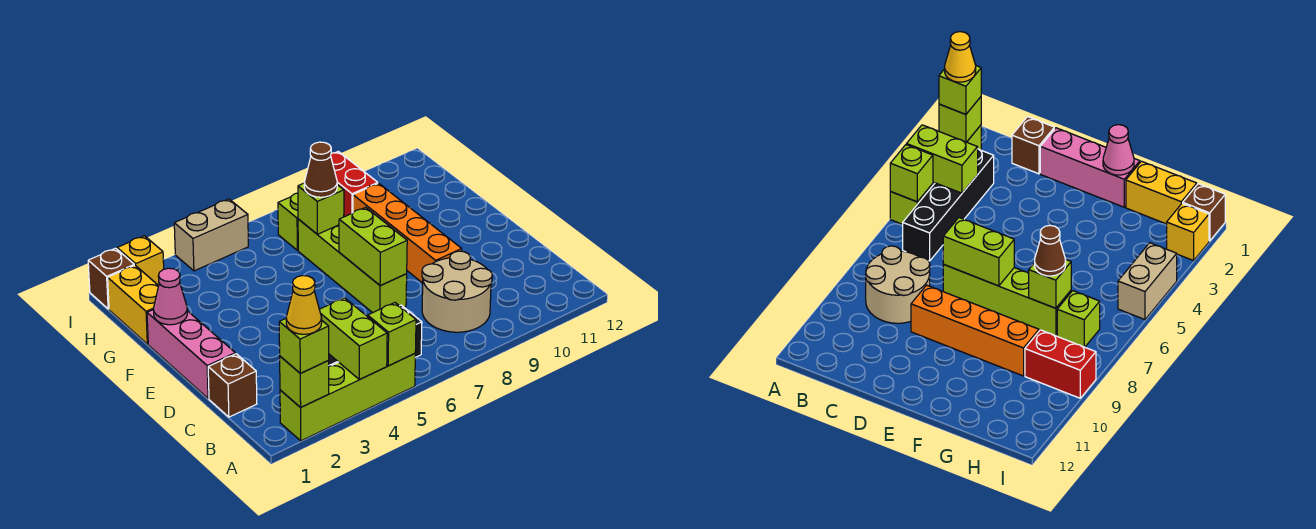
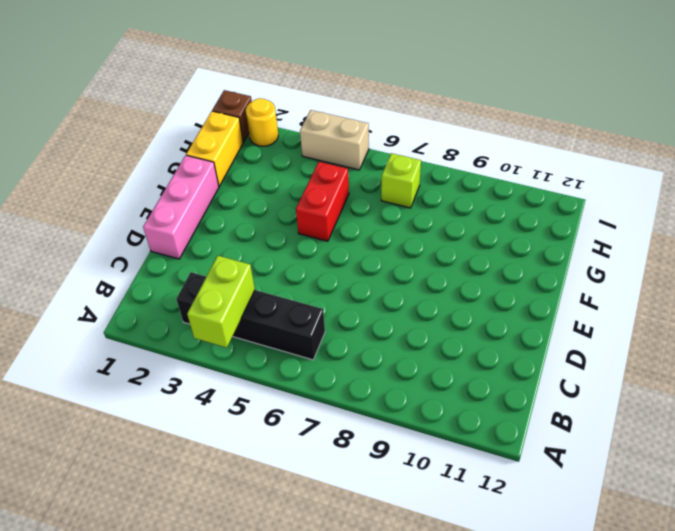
red 1x2 brick [296,162,349,241] -> red 1x2 brick moved to [331,151,378,217]
yellow 1x1 round brick [246,98,278,146] -> yellow 1x1 brick [117,236,164,286]
none -> lime 1x4 brick [280,354,415,441]
none -> tan 2x2 round brick [422,251,492,332]
none -> brown 1x1 brick [208,354,257,417]

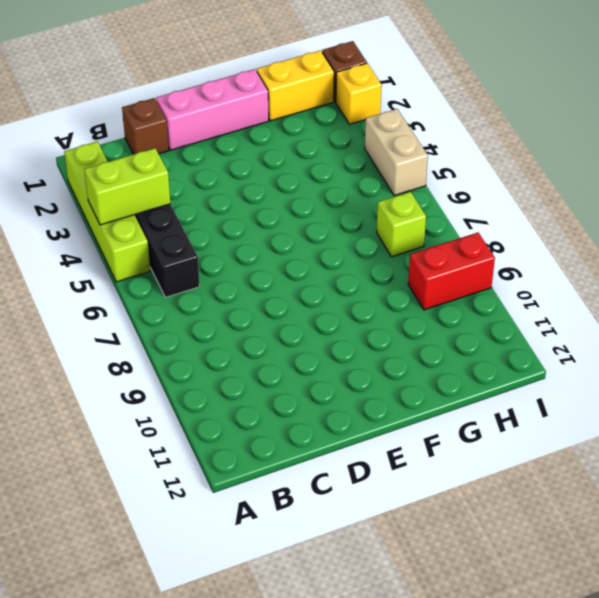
none -> tan 2x2 round brick [422,251,492,332]
none -> lime 1x4 brick [298,219,407,313]
none -> orange 1x4 brick [353,183,462,283]

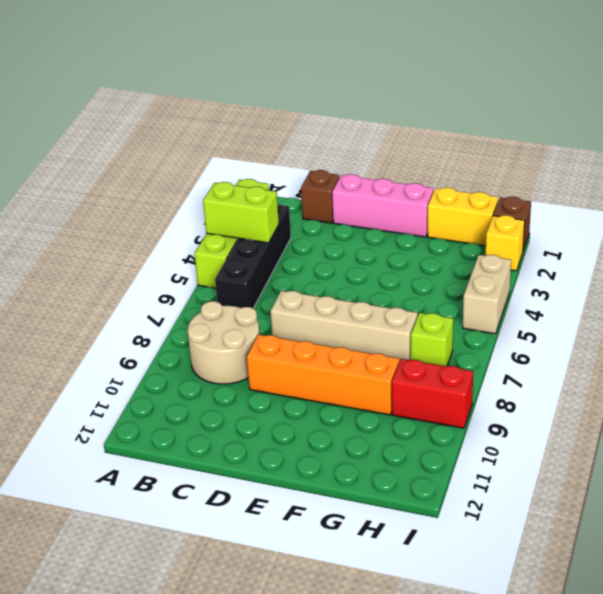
tan 1x4 brick [270,291,418,362] -> lime 1x4 brick [298,219,407,313]
none -> lime 1x1 brick [280,356,329,408]
none -> lime 1x1 brick [368,303,416,366]
none -> lime 1x2 brick [339,207,407,286]

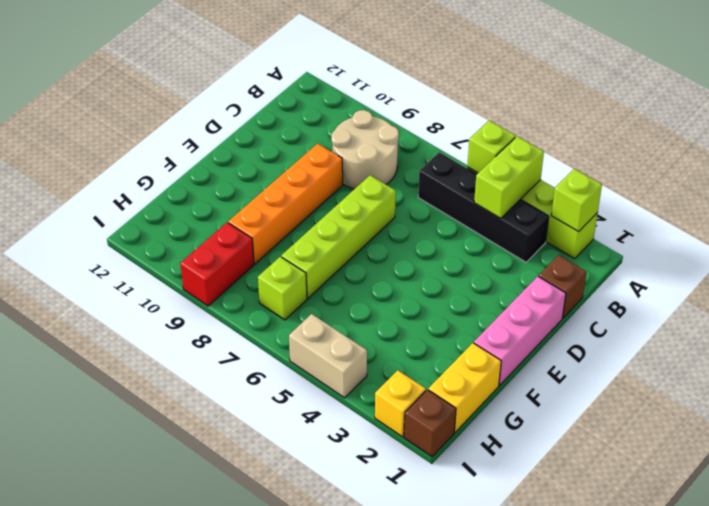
none -> lime 1x2 brick [339,207,407,286]
none -> pink 1x1 cone [153,268,187,325]
none -> lime 1x1 brick [298,183,344,234]

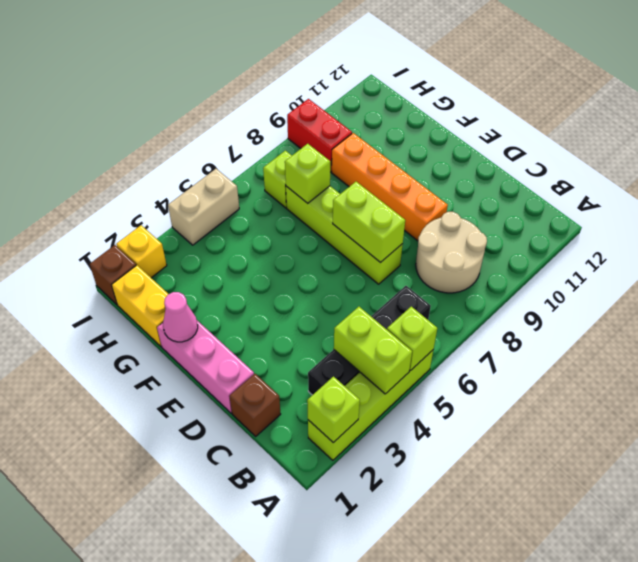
none -> lime 1x1 brick [279,319,329,373]
none -> brown 1x1 cone [304,142,337,197]
none -> yellow 1x1 cone [286,276,322,334]

